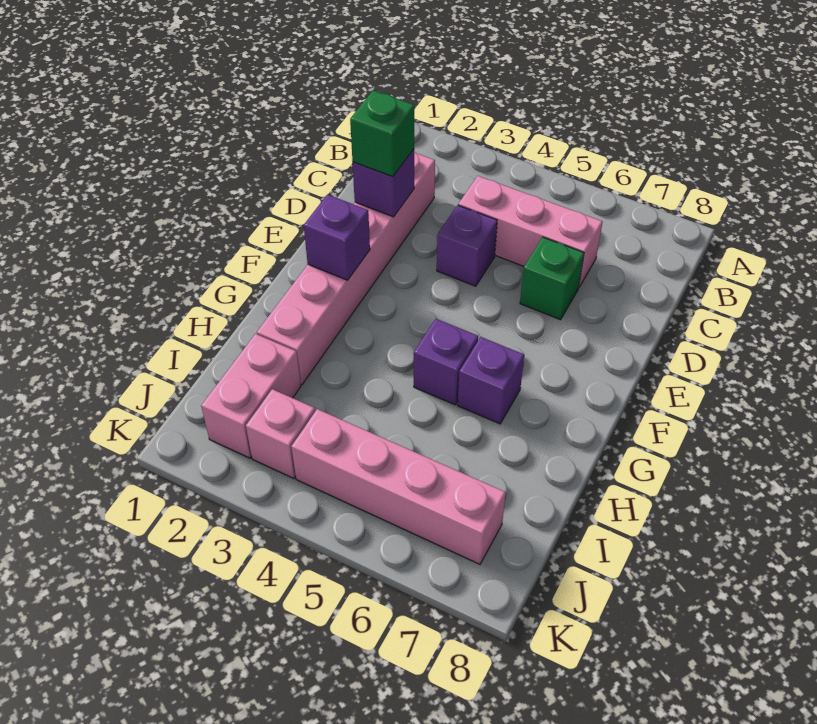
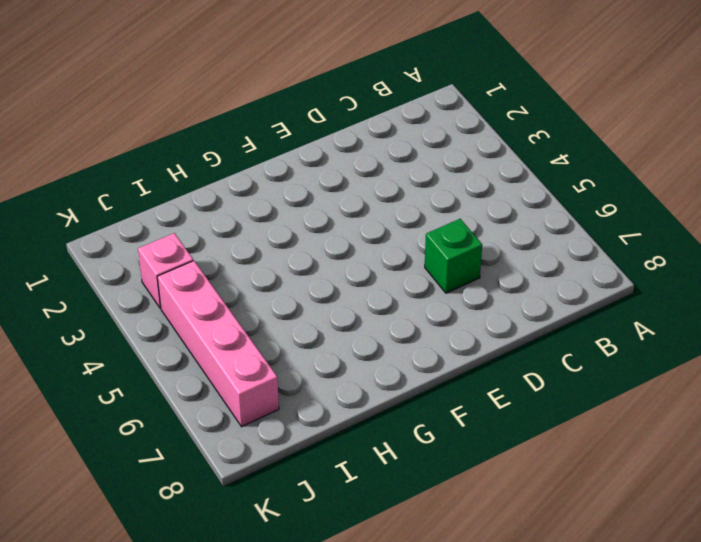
none -> pink 1x6 brick [257,152,435,385]
none -> pink 1x3 brick [458,176,602,287]
none -> purple 1x1 brick [437,205,497,286]

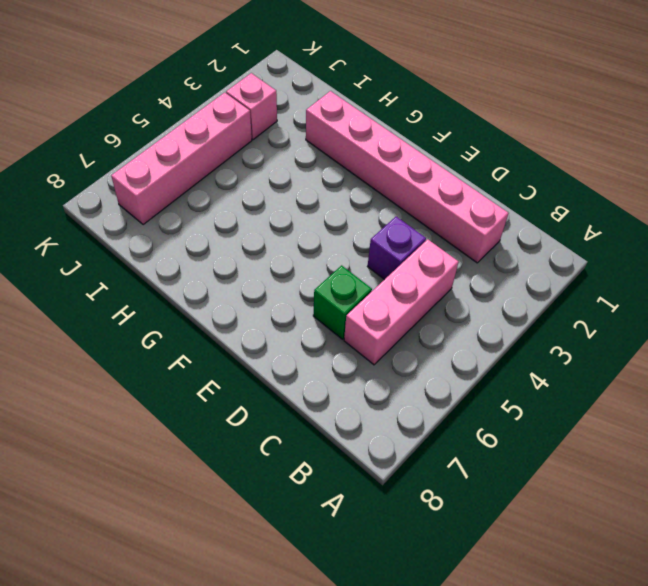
none -> purple 1x1 brick [414,319,478,405]
none -> purple 1x1 brick [458,337,524,424]
none -> pink 1x2 brick [201,334,301,458]

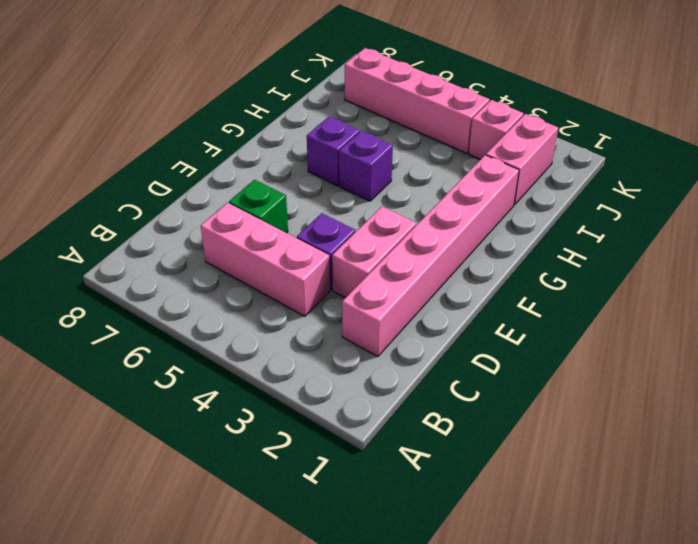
pink 1x2 brick [332,207,416,298] -> none
none -> purple 1x1 brick [353,149,414,217]
none -> purple 1x1 brick [304,195,370,280]
none -> green 1x1 brick [350,90,414,177]

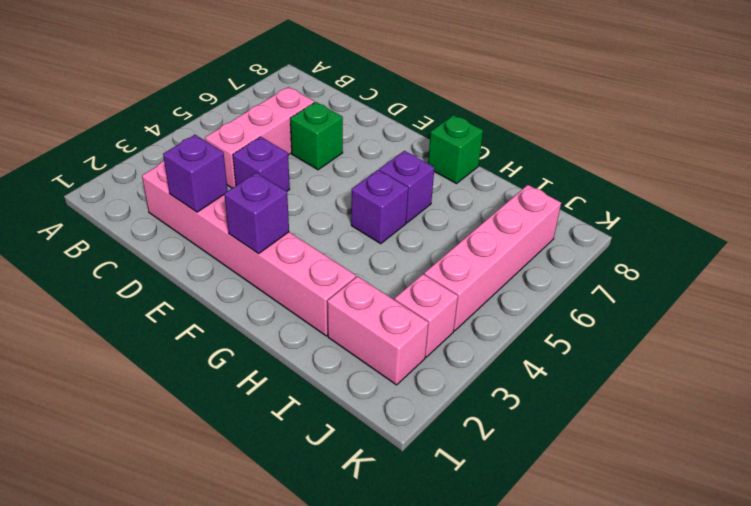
green 1x1 brick [428,115,483,184] -> green 1x1 brick moved to [350,90,414,177]

